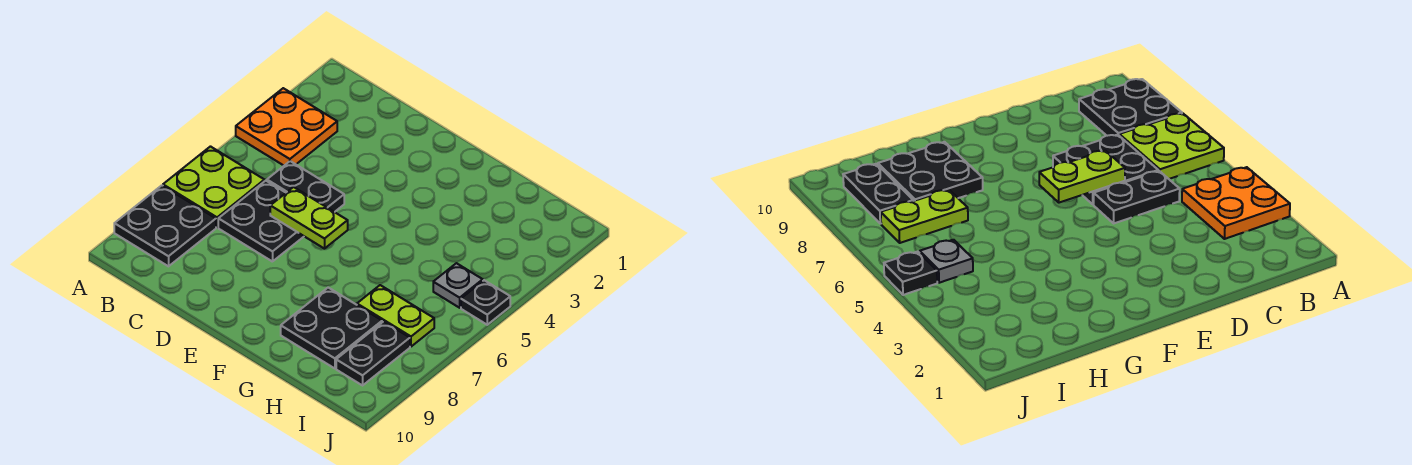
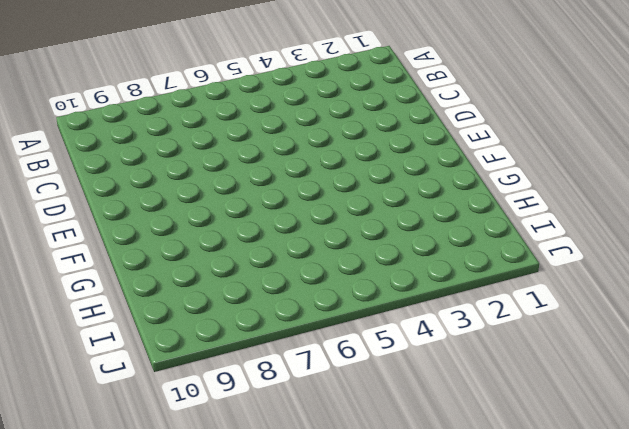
none -> orange 2x2 plate [236,88,337,165]
none -> lime 2x2 plate [163,147,264,227]

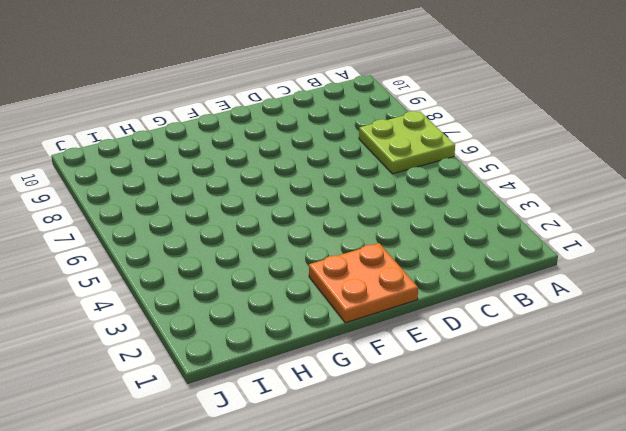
orange 2x2 plate [309,243,418,323] -> orange 2x2 plate moved to [236,88,337,165]
none -> black 2x2 plate [114,185,216,266]
none -> black 1x2 plate [267,161,344,212]

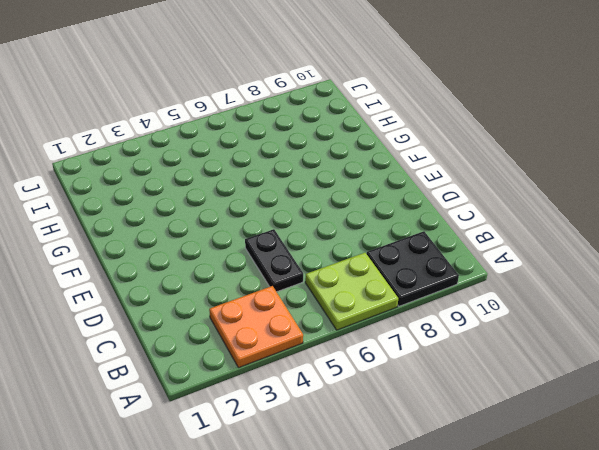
none -> black 2x2 plate [218,181,304,262]
none -> black 2x2 plate [281,288,382,368]

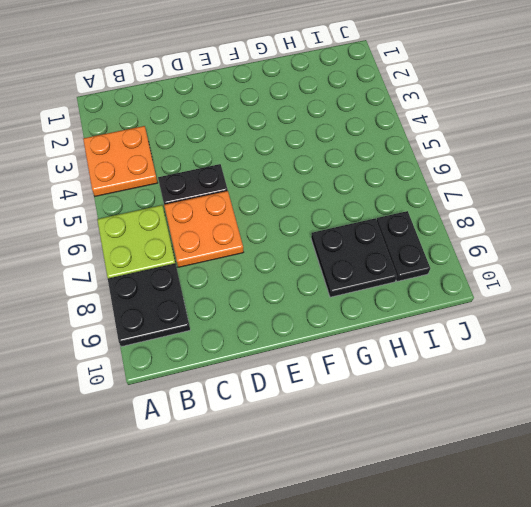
orange 2x2 plate [164,191,243,267] -> black 2x2 plate [218,181,304,262]
none -> lime 1x2 plate [357,285,434,347]
none -> grey 1x1 plate [433,263,483,308]

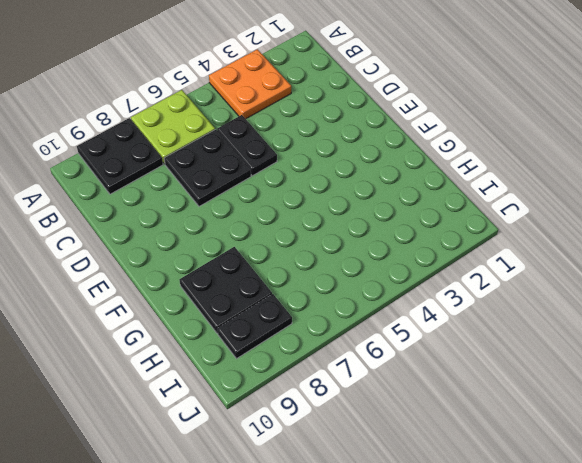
none -> lime 1x2 plate [357,285,434,347]
none -> grey 1x1 plate [433,263,483,308]

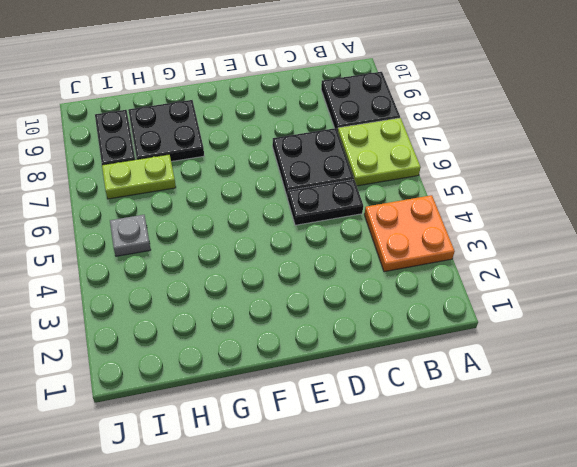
none -> black 1x1 plate [461,280,510,325]
none -> lime 1x2 plate [270,187,348,249]

